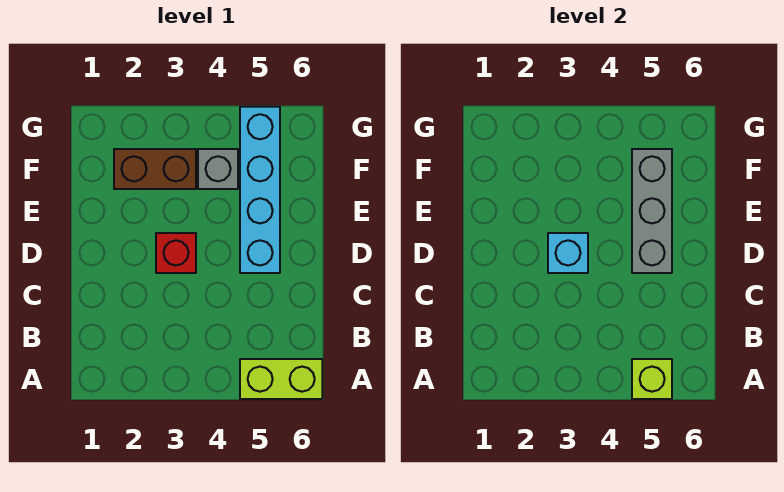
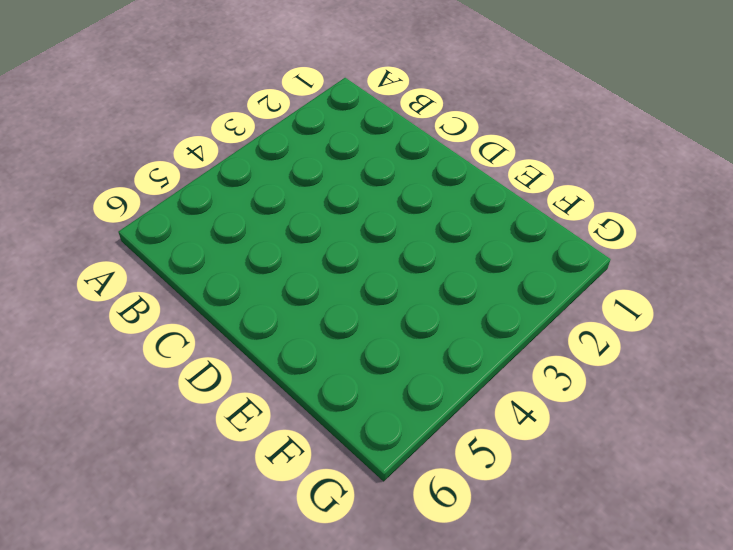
none -> lime 1x2 brick [240,359,322,399]
none -> red 1x1 brick [156,233,196,273]

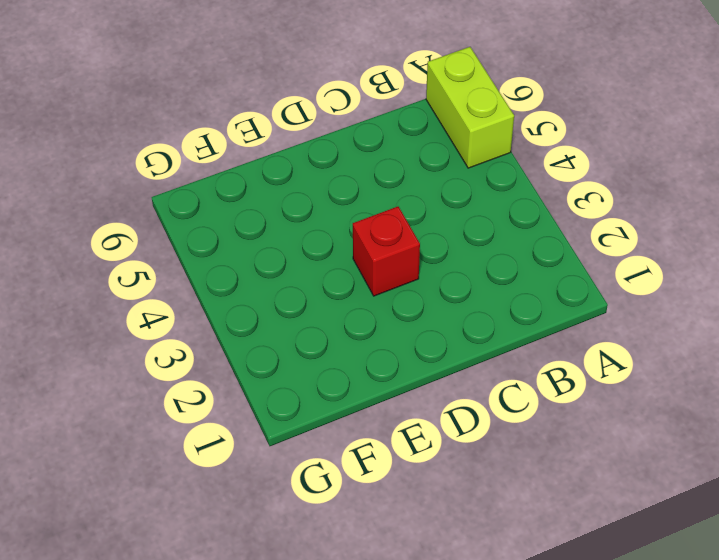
none -> cyan 1x4 brick [240,107,280,273]
none -> brown 1x2 brick [114,149,196,189]

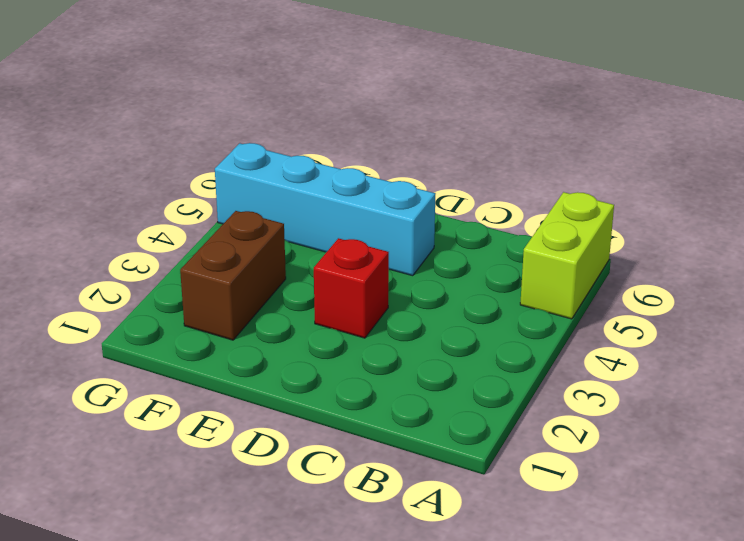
none -> grey 1x1 brick [198,149,238,189]
none -> lime 1x1 brick [632,359,672,399]

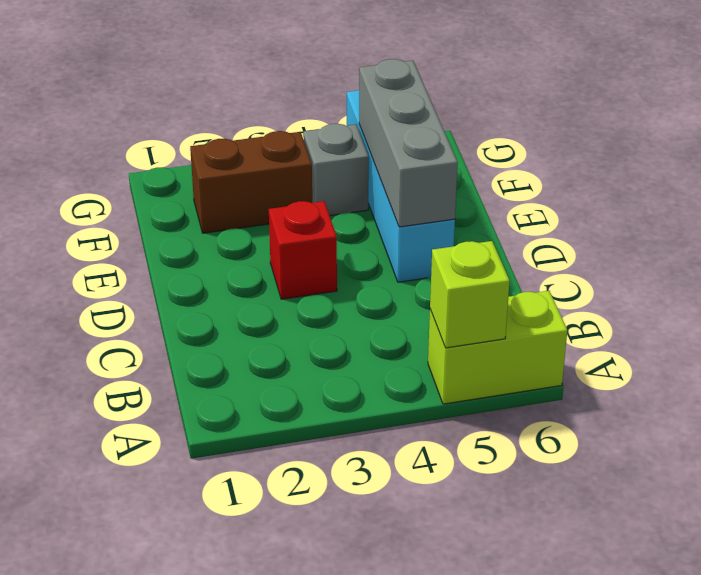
none -> cyan 1x1 brick [548,233,588,273]

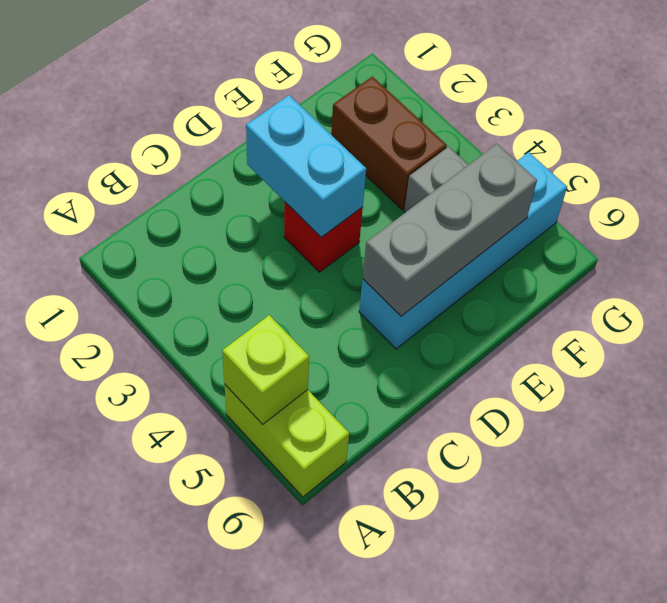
cyan 1x2 brick [246,95,366,237] -> cyan 1x1 brick [548,233,588,273]

